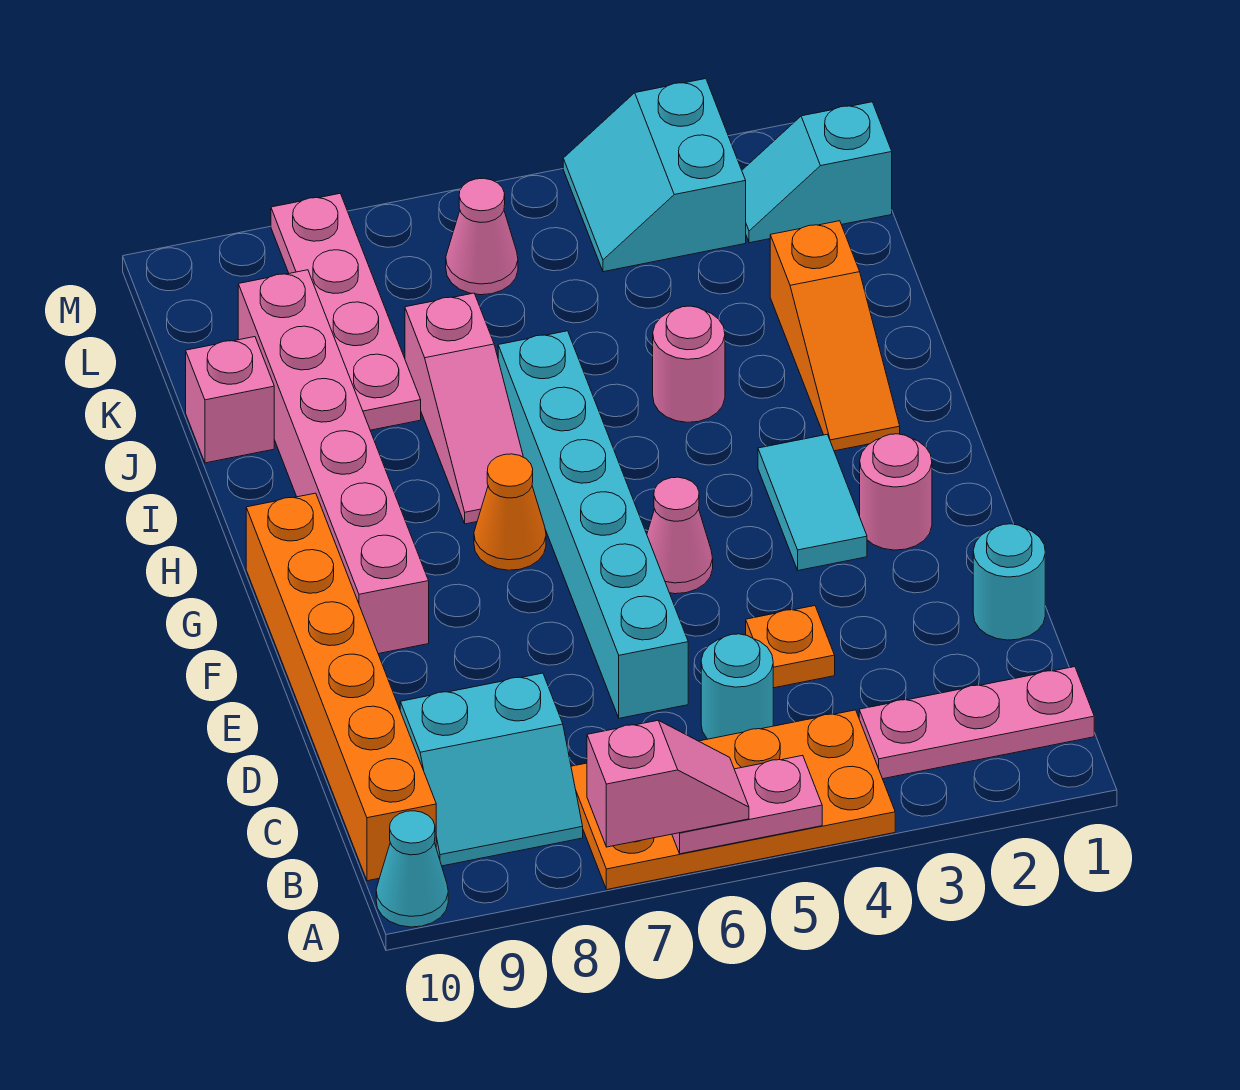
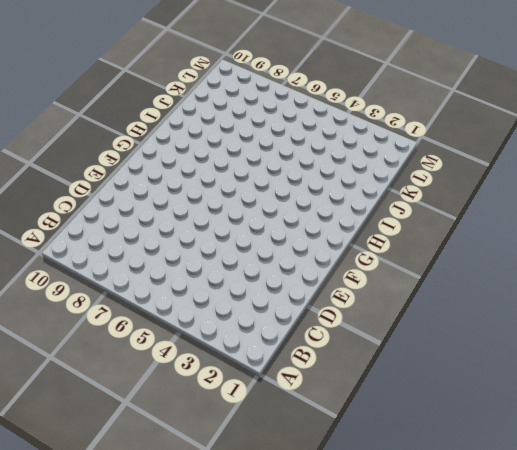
none -> orange 2x4 plate [571,710,895,889]
none -> cyan 1x1 cone [376,811,448,927]
none -> pink 1x3 plate [859,667,1094,779]

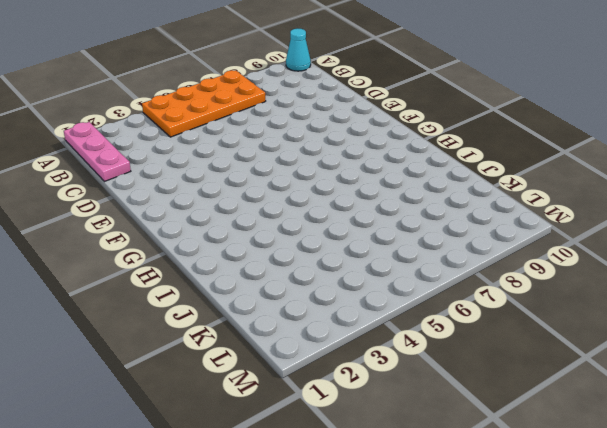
pink 1x3 plate [64,122,131,182] -> pink 1x3 plate turned to [859,667,1094,779]
none -> cyan 2x2 slope [400,673,583,866]
none -> orange 1x6 brick [246,493,436,881]
none -> cyan 1x1 round brick [701,634,773,739]

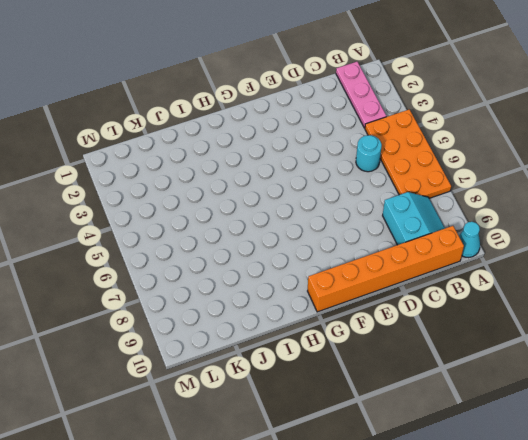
none -> cyan 1x1 round brick [973,524,1045,640]
none -> orange 1x1 plate [746,606,835,688]
none -> cyan 1x6 brick [498,331,688,718]

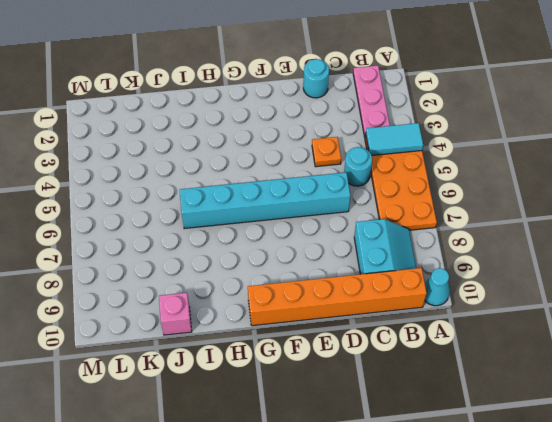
cyan 1x2 tile [366,123,423,155] -> cyan 1x2 tile moved to [758,435,867,570]
none -> pink 1x1 round brick [860,434,932,550]
none -> pink 1x1 cone [647,477,713,594]
none -> pink 1x6 brick [238,270,429,654]

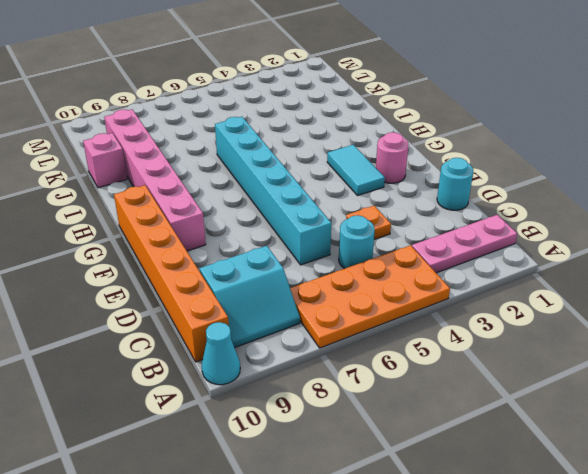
none -> pink 1x1 cone [647,477,713,594]
none -> orange 1x1 cone [474,454,546,570]
none -> orange 1x3 slope [770,221,900,451]

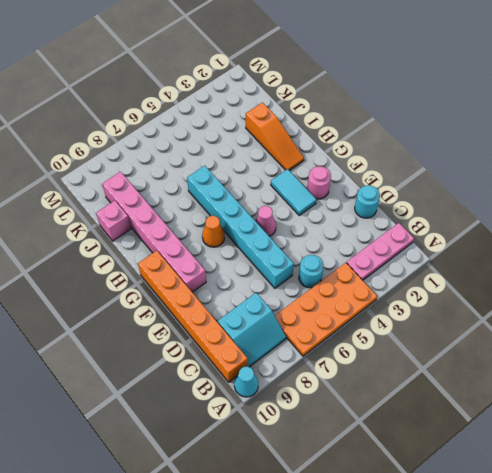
none -> orange 1x1 plate [746,606,835,688]
none -> pink 1x3 slope [405,293,523,524]
none -> pink 1x1 round brick [653,306,725,422]

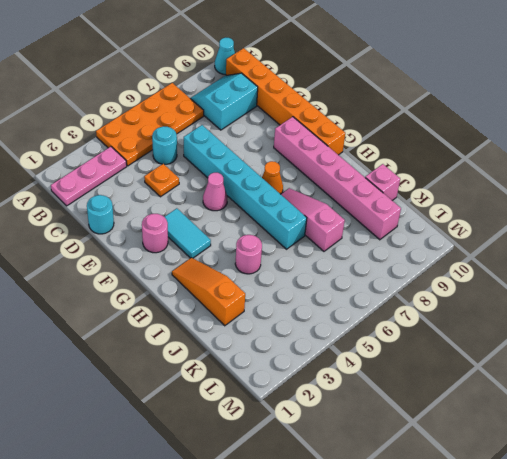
none -> pink 1x4 plate [271,194,421,430]
none -> cyan 1x2 slope [742,102,892,243]
none -> cyan 2x2 slope [563,79,746,272]

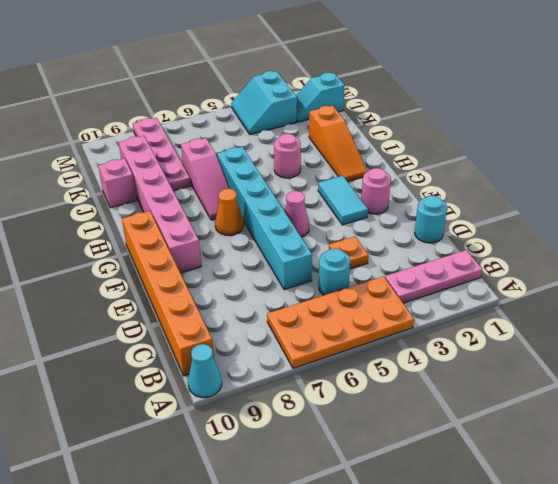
none -> cyan 2x2 slope [400,673,583,866]
none -> pink 1x1 cone [446,178,518,295]
none -> pink 1x2 plate [672,755,822,854]

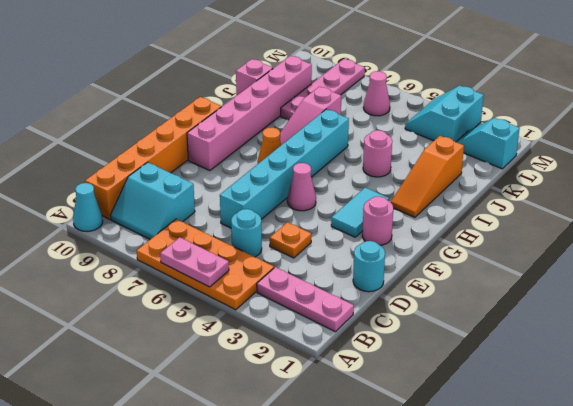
none -> pink 1x2 slope [587,720,749,847]

